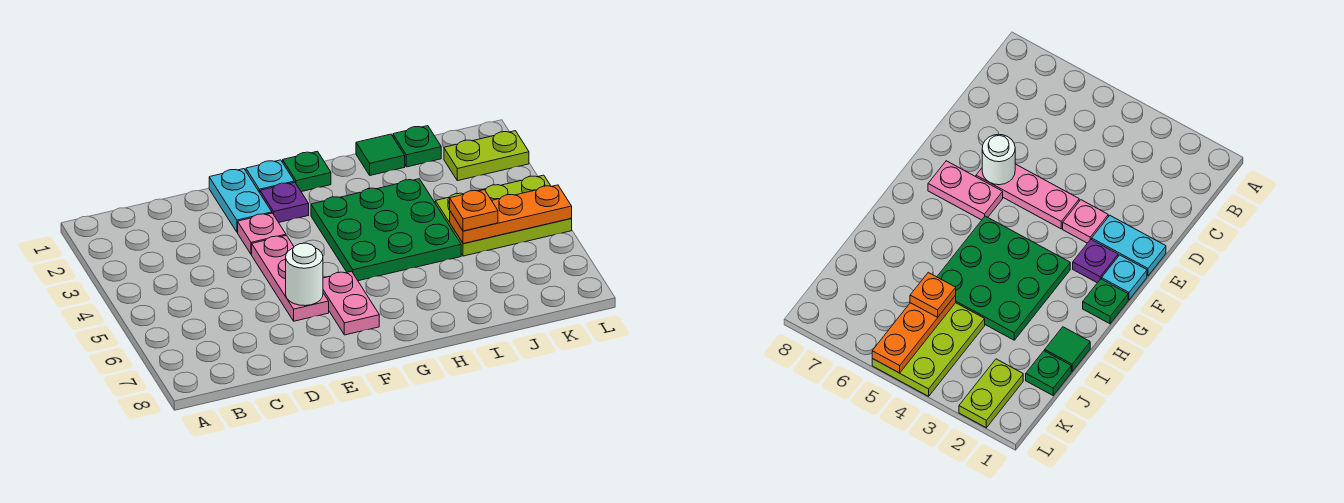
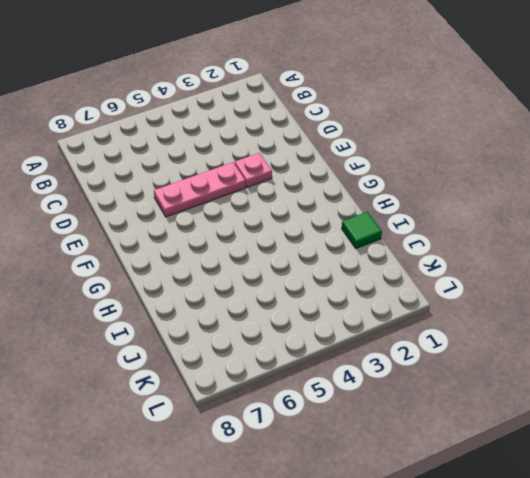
none -> cyan 1x2 plate [209,169,272,232]
none -> cyan 1x1 plate [246,160,294,193]
none -> purple 1x1 plate [260,182,309,222]

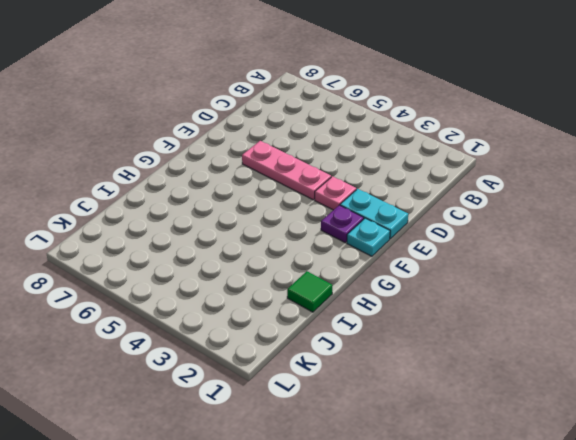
none -> pink 1x2 plate [323,271,379,335]
none -> green 1x1 plate [283,151,331,192]
none -> green 3x3 plate [311,179,461,281]

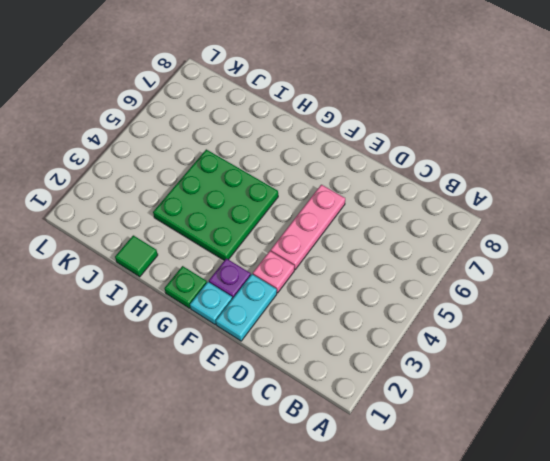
none -> pink 1x2 plate [323,271,379,335]
none -> green 1x1 plate [393,126,441,167]
none -> lime 2x3 plate [435,175,572,256]

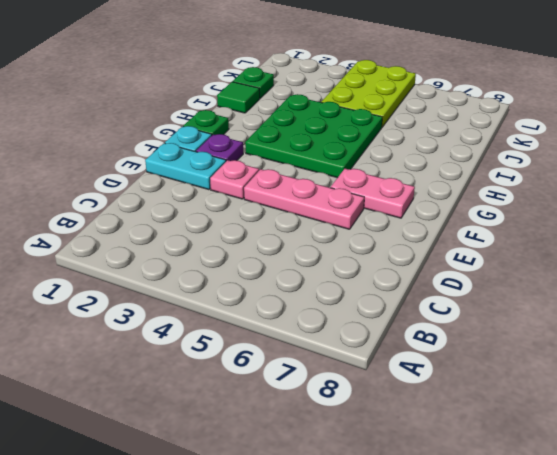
none -> lime 1x2 plate [444,131,529,181]
none -> white 1x1 round brick [286,243,323,306]
none -> orange 1x3 plate [450,185,572,244]

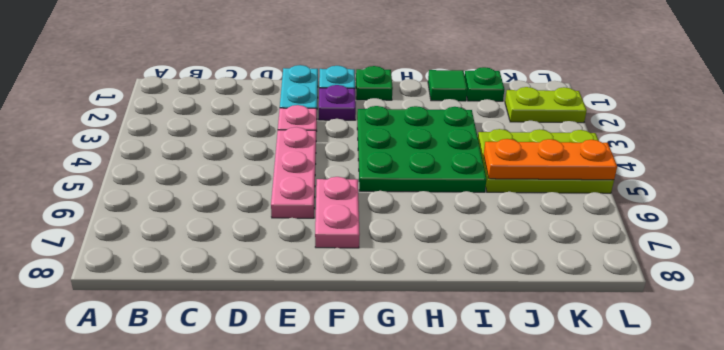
none -> white 1x1 round brick [286,243,323,306]
none -> orange 1x1 plate [450,190,498,231]

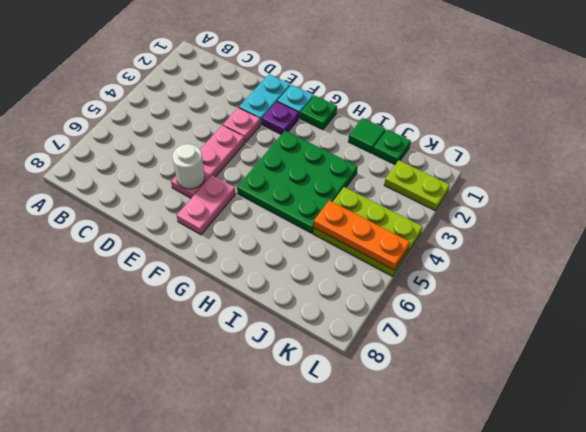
none -> orange 1x1 plate [450,190,498,231]

